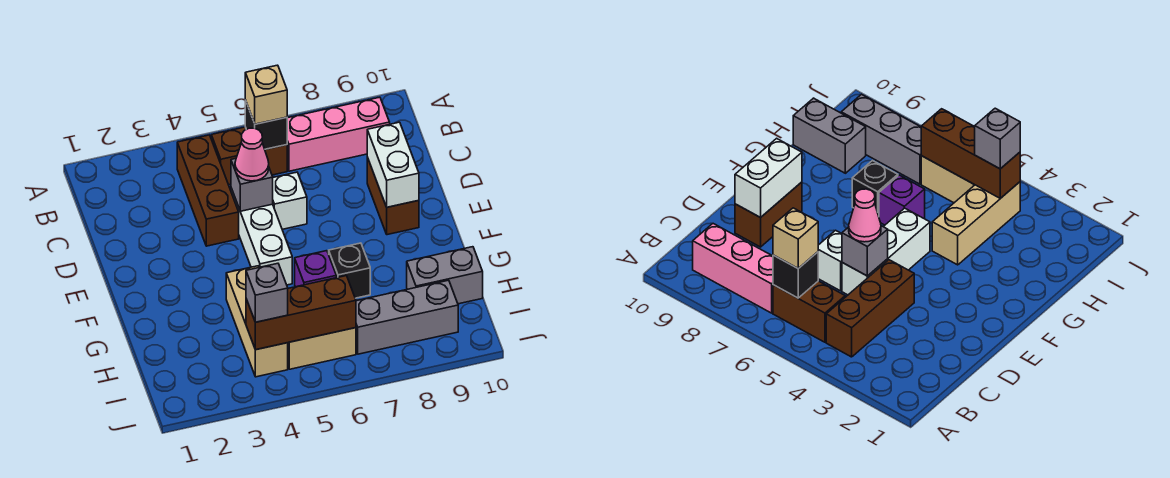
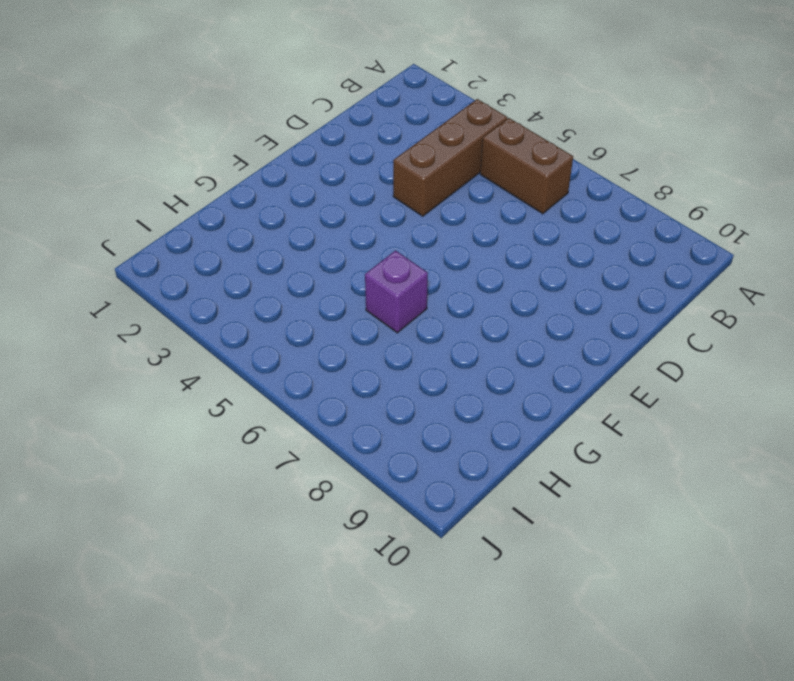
none -> pink 1x3 brick [287,97,390,171]
none -> white 1x3 brick [231,188,292,285]
none -> white 1x1 brick [273,172,307,229]

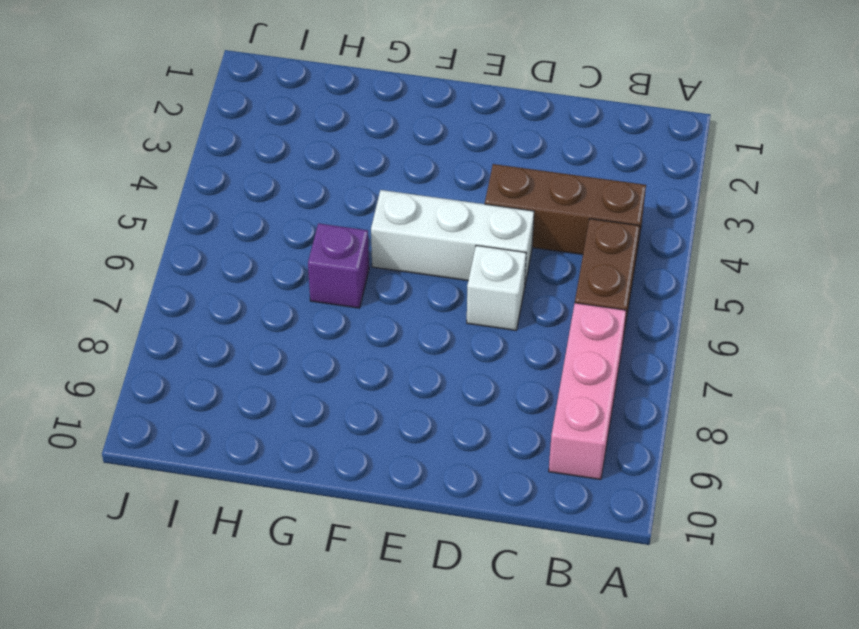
none -> brown 1x2 brick [367,157,419,235]
none -> tan 1x3 brick [226,266,288,377]
none -> black 1x1 brick [329,243,370,298]

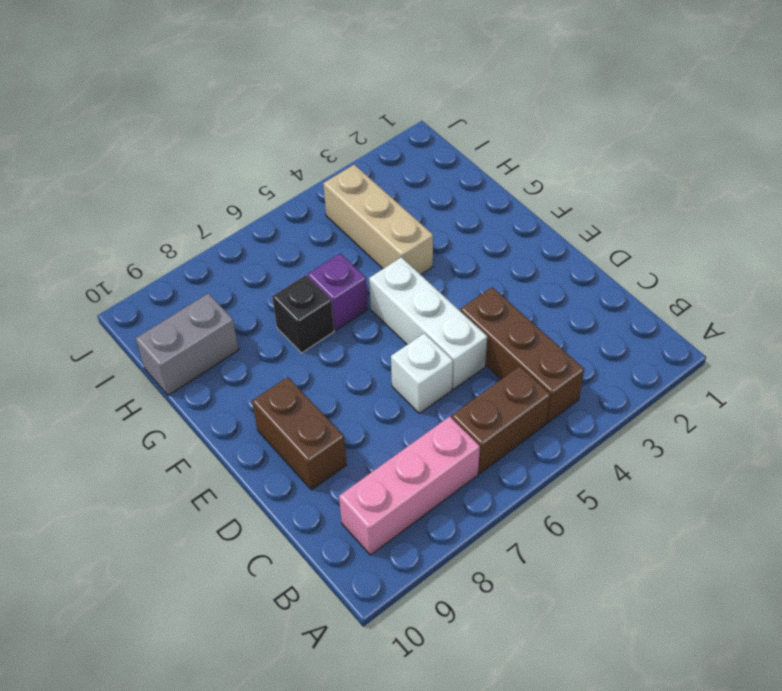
none -> tan 1x2 brick [288,328,356,369]
none -> grey 1x3 brick [356,280,458,354]
none -> black 1x1 brick [245,100,287,149]

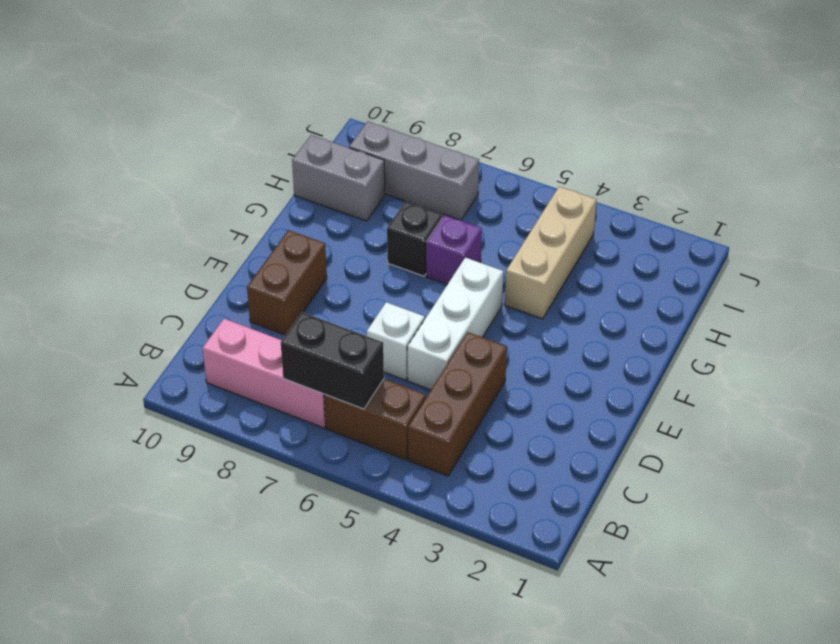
black 1x2 brick [281,312,384,409] -> black 1x1 brick [245,100,287,149]
none -> tan 1x2 brick [288,328,356,369]
none -> grey 1x1 brick [231,159,273,211]
none -> white 1x2 brick [367,122,419,207]

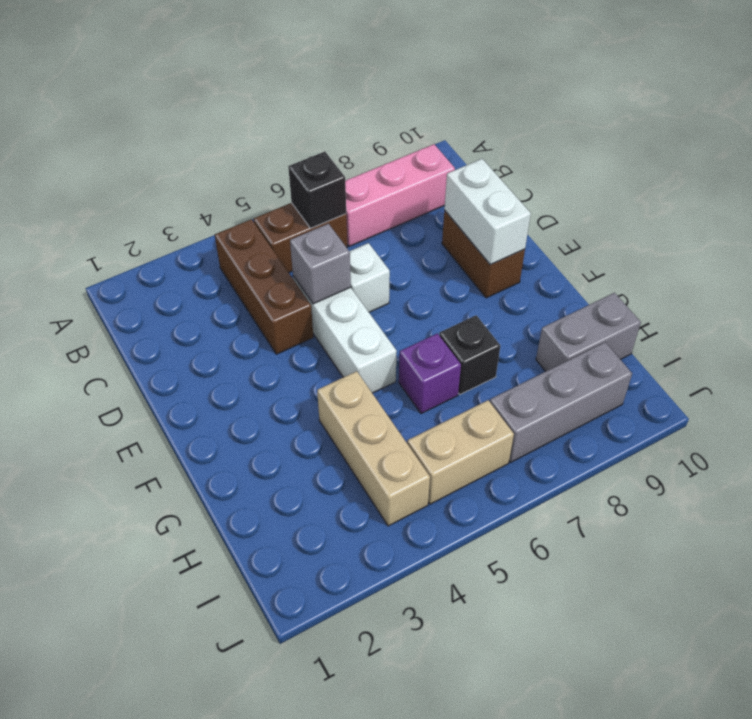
none -> brown 1x3 brick [246,276,356,350]
none -> tan 1x1 brick [245,65,287,124]
none -> pink 1x1 cone [235,128,269,181]

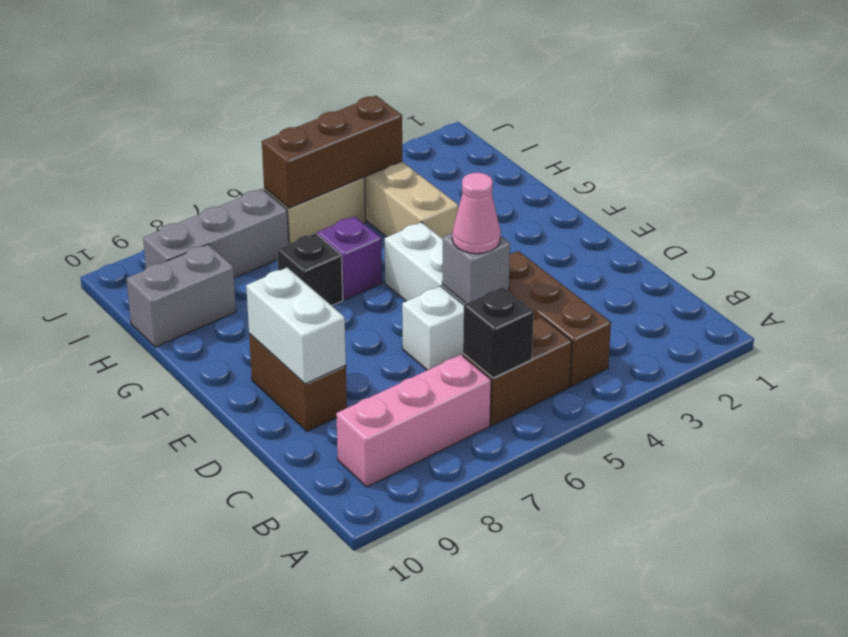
none -> tan 1x1 brick [245,65,287,124]
none -> grey 1x1 brick [246,263,288,322]

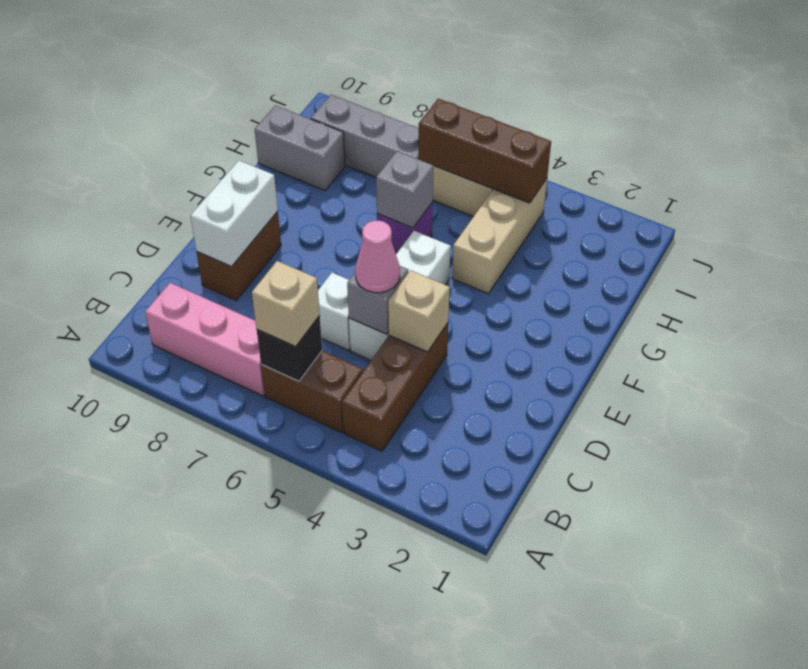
tan 1x1 brick [388,270,450,352] -> none
grey 1x1 brick [376,151,433,228] -> grey 1x1 brick moved to [246,263,288,322]
none -> black 1x1 brick [329,243,370,298]

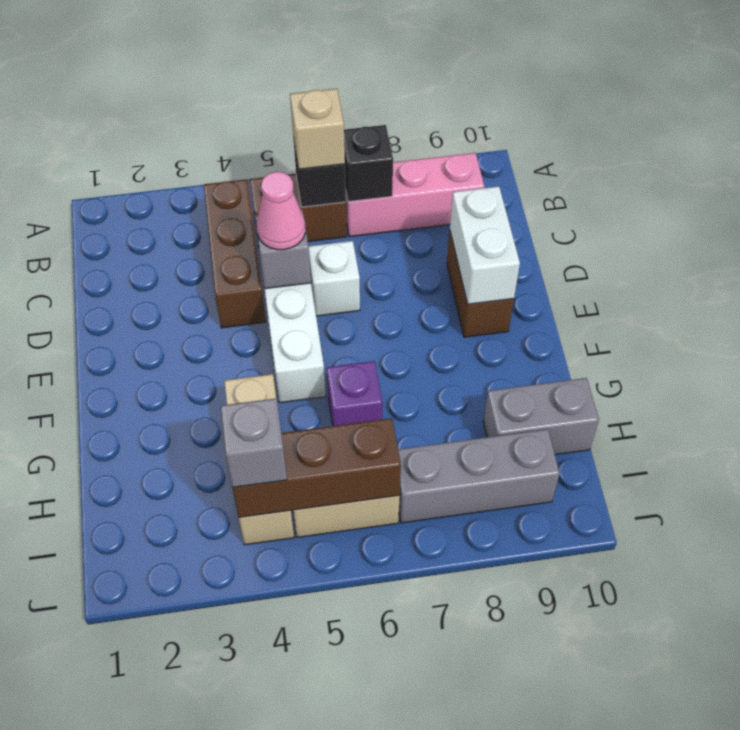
black 1x1 brick [344,125,393,202] -> black 1x1 brick moved to [329,243,370,298]

